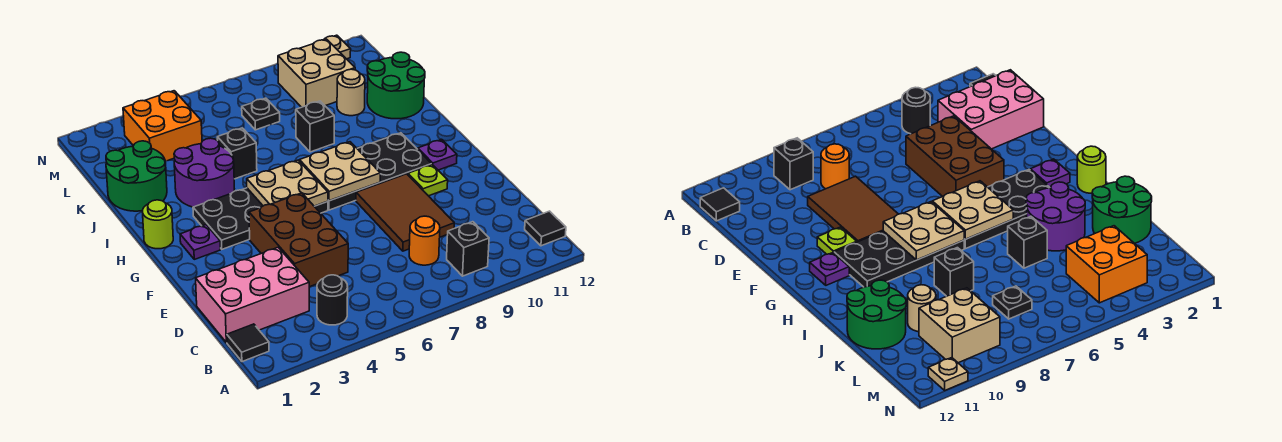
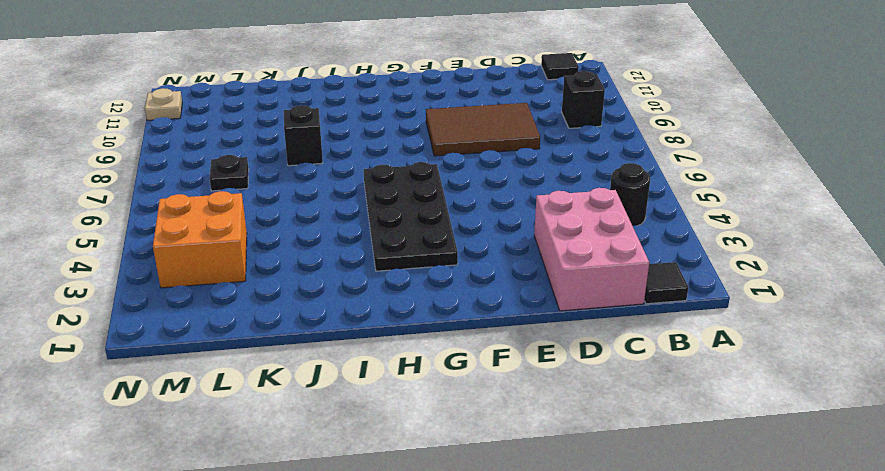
none -> orange 1x1 round brick [409,216,440,265]
none -> brown 2x3 brick [249,193,348,287]
none -> lime 1x1 plate [408,165,448,196]

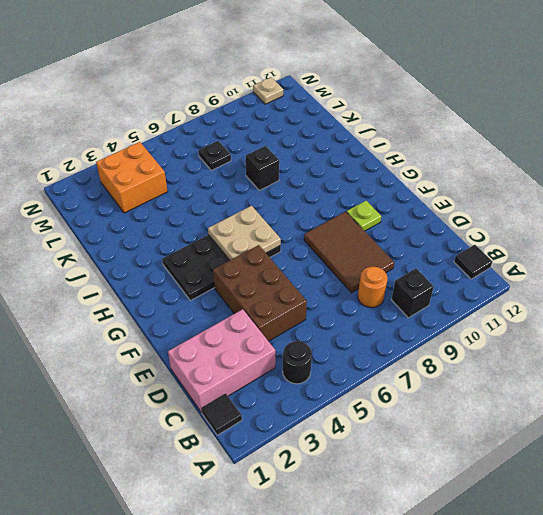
none -> purple 1x1 plate [180,225,220,259]
none -> black 2x4 plate [328,133,432,210]
none -> purple 1x1 plate [418,139,457,170]

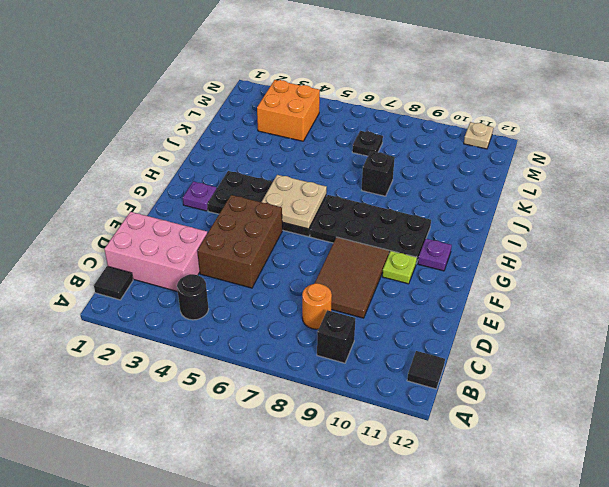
none -> lime 1x1 round brick [143,200,173,249]
none -> purple 2x2 round brick [174,138,234,207]
none -> green 2x2 round brick [106,141,167,211]

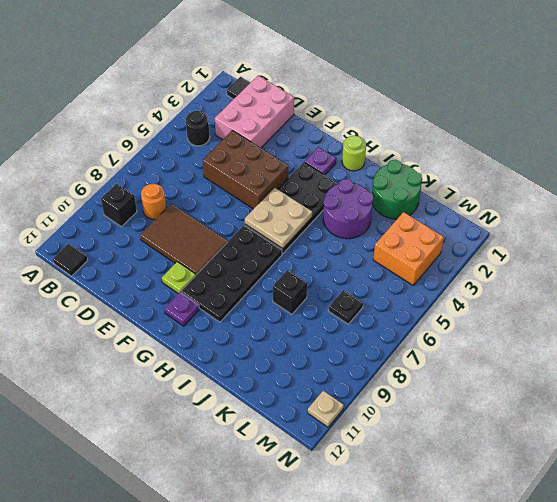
none -> black 1x1 brick [217,128,257,179]
none -> green 2x2 round brick [367,52,425,119]
none -> tan 1x1 round brick [337,69,365,116]

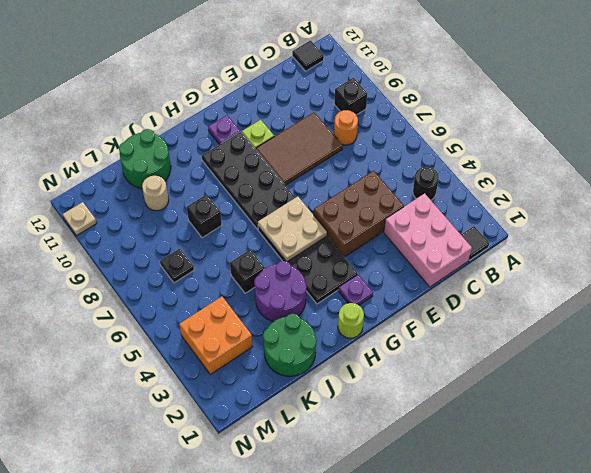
none -> tan 2x2 brick [278,39,355,107]
none -> tan 2x2 plate [300,142,380,201]

